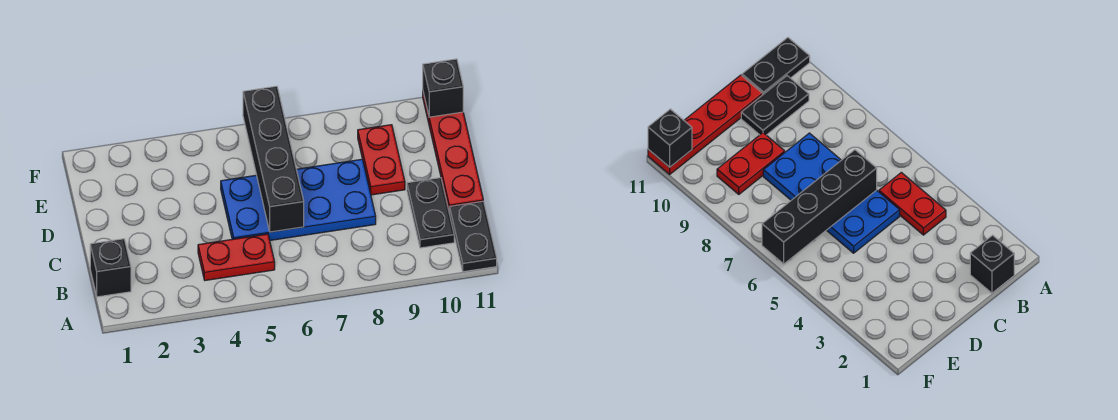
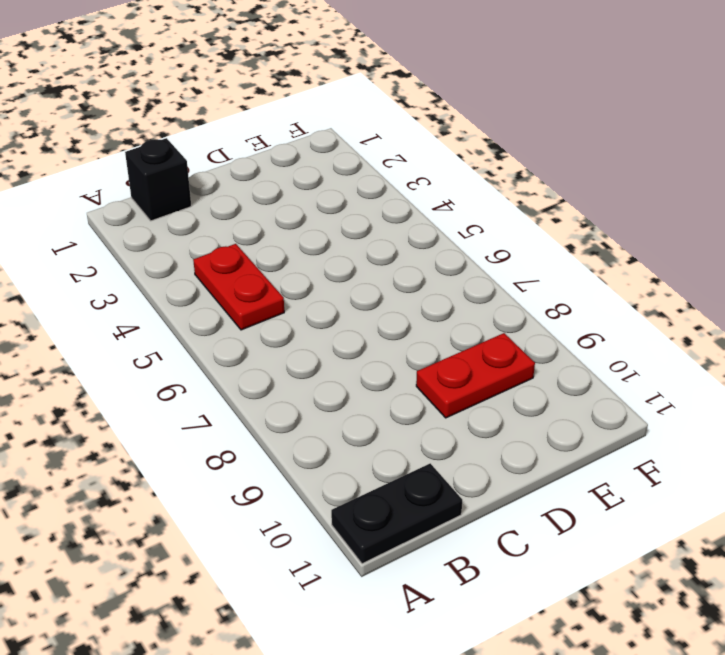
none -> black 1x2 plate [407,178,454,248]
none -> blue 2x4 plate [221,159,376,240]

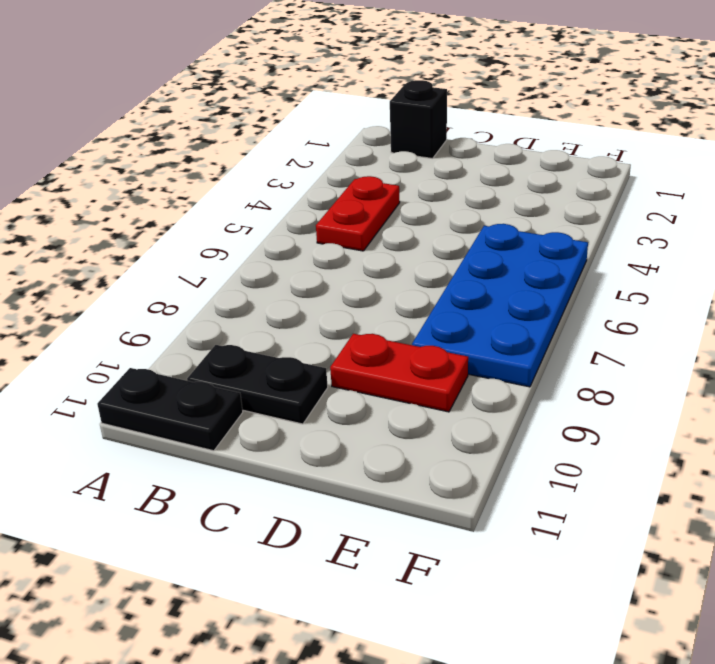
blue 2x4 plate [412,224,588,387] -> blue 2x4 plate moved to [221,159,376,240]
none -> red 1x4 plate [423,93,483,213]
none -> black 1x4 brick [243,86,304,232]

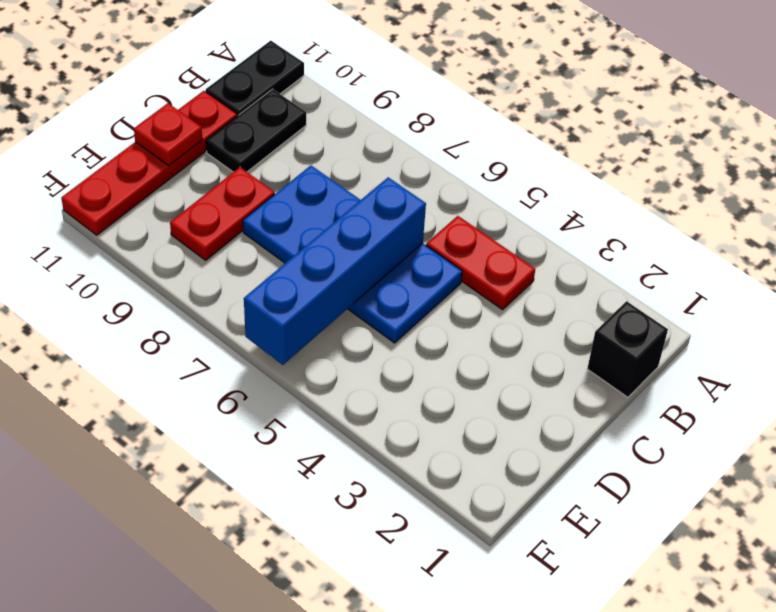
blue 1x4 brick [244,177,426,365] -> black 1x4 brick [243,86,304,232]
red 1x1 plate [134,103,202,165] -> none
none -> black 1x1 brick [423,59,463,117]

